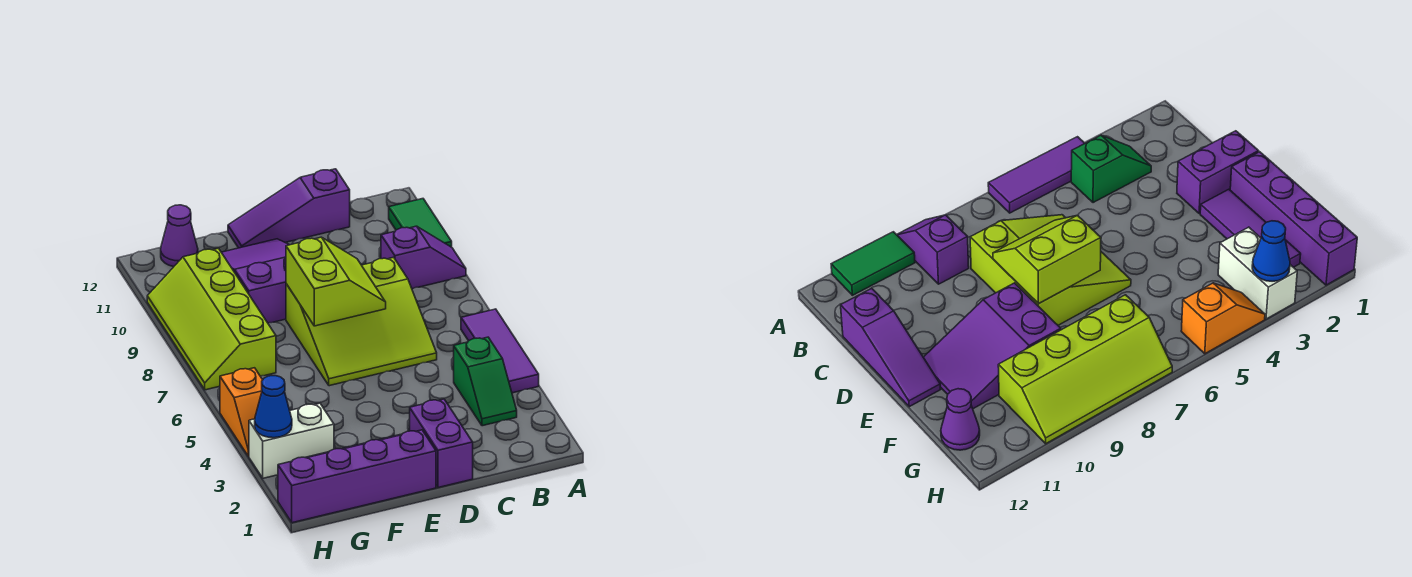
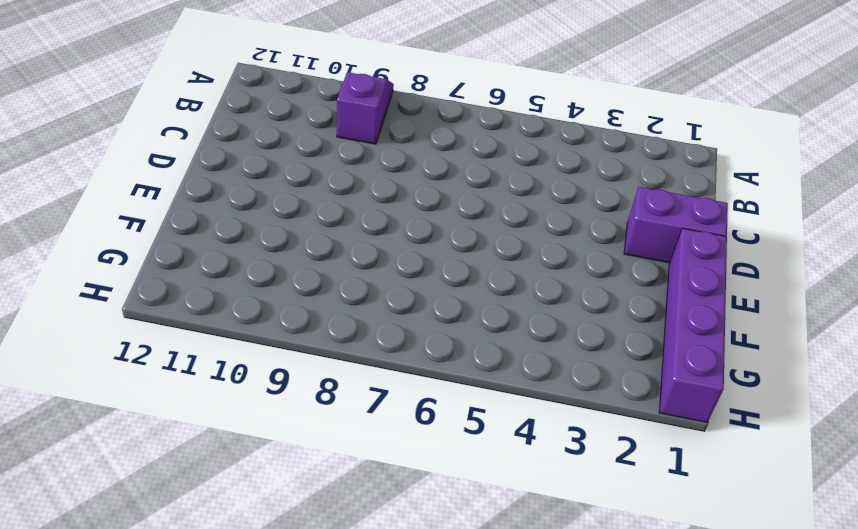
none -> purple 1x3 tile [461,309,539,393]
none -> green 1x2 tile [389,199,452,247]
none -> green 1x2 slope [454,337,517,426]

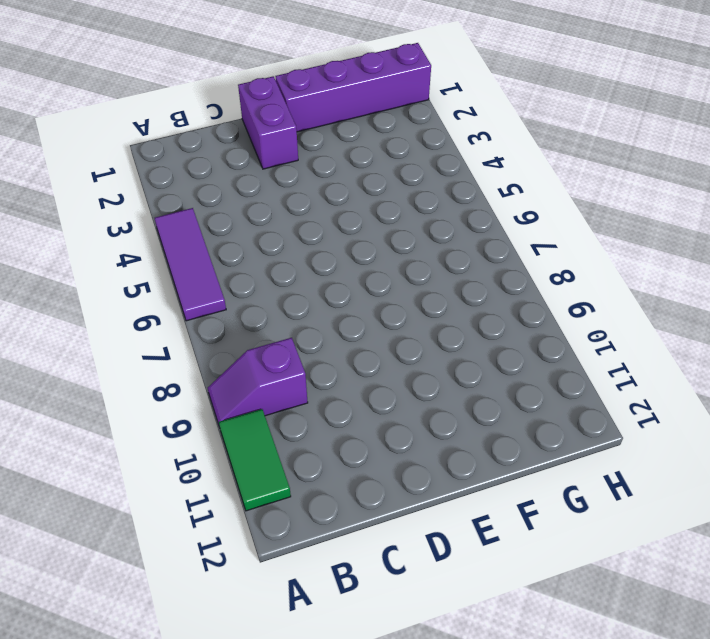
none -> green 1x2 slope [454,337,517,426]
none -> lime 3x3 slope [286,257,437,386]
none -> purple 1x3 slope [228,169,350,248]

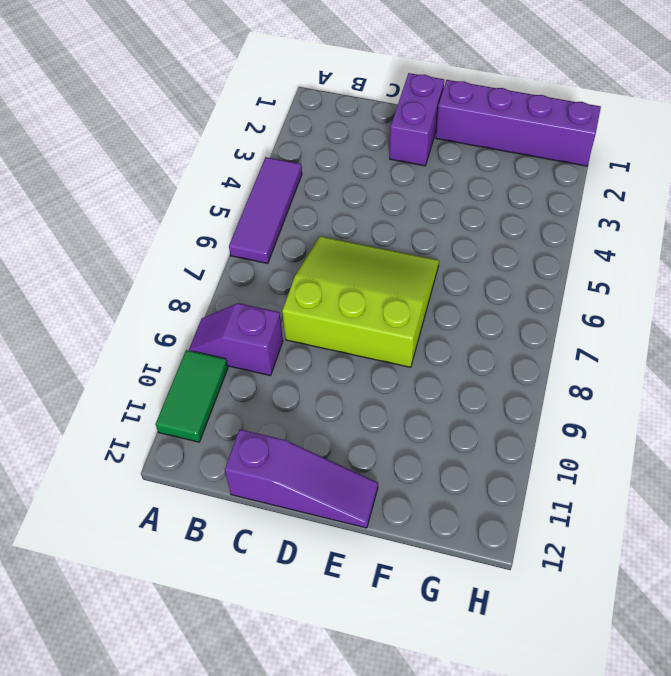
none -> green 1x2 slope [454,337,517,426]
none -> purple 1x3 tile [1200,189,1301,267]
none -> purple 2x3 slope [221,239,289,323]

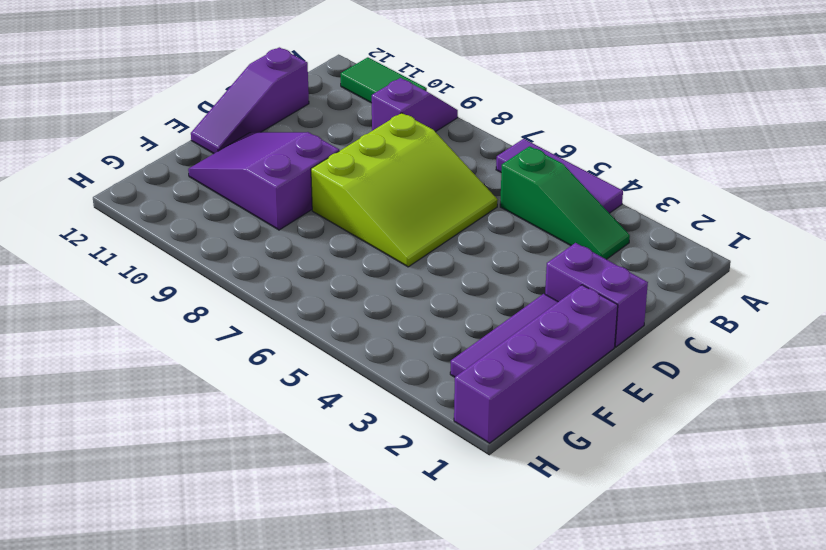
green 1x3 slope [500,146,630,259] -> green 1x2 slope [454,337,517,426]
none -> white 1x2 brick [249,403,334,478]
none -> lime 2x4 slope [147,248,276,390]
none -> purple 1x1 cone [161,205,198,267]

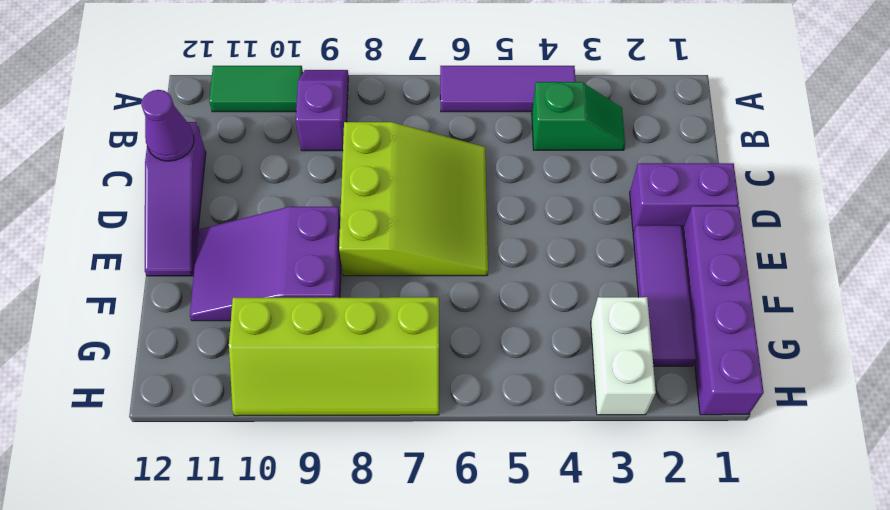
purple 1x1 cone [141,90,194,161] -> purple 1x1 cone moved to [161,205,198,267]
none -> orange 1x2 slope [220,368,262,456]
none -> lime 2x2 slope [286,237,386,326]
none -> blue 1x1 cone [255,376,292,438]

